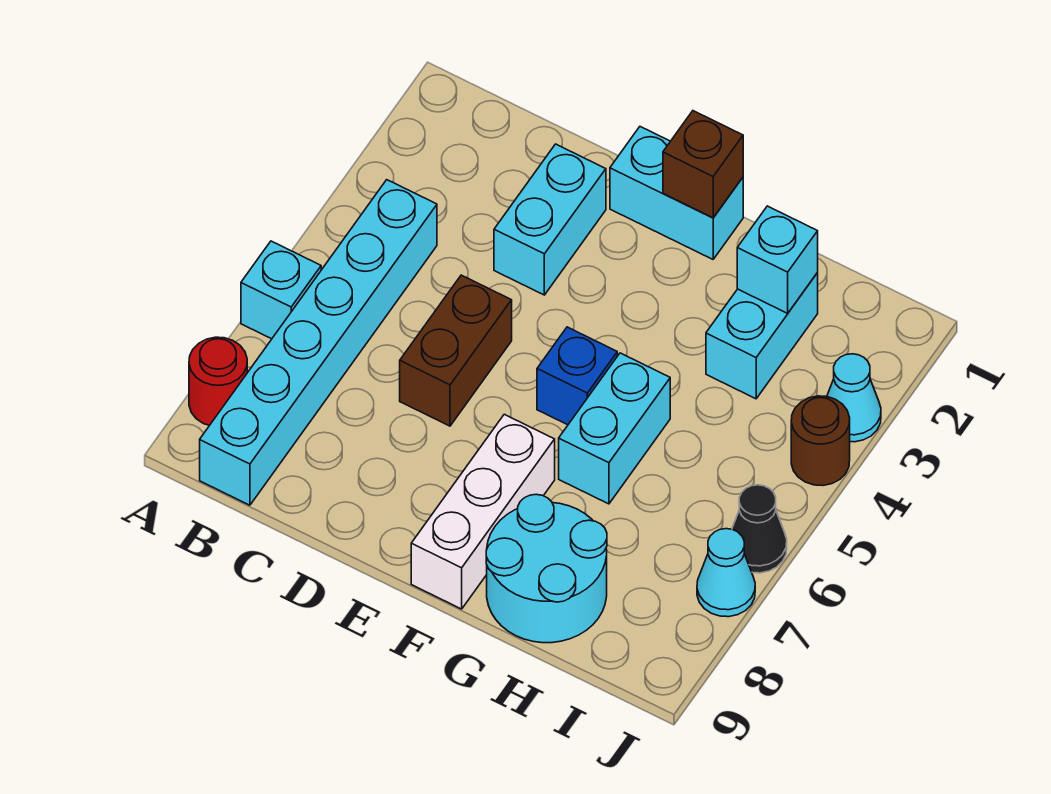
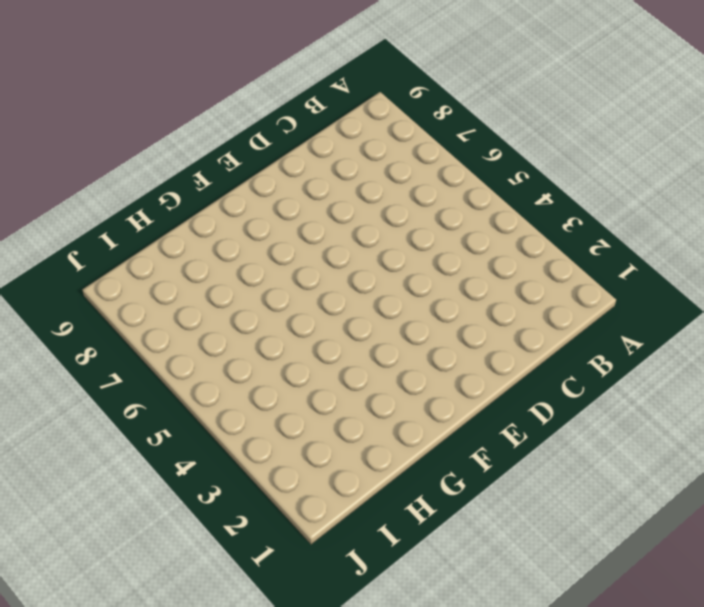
none -> cyan 1x1 brick [241,241,321,339]
none -> red 1x1 round brick [189,337,247,425]
none -> cyan 1x6 brick [200,180,437,505]

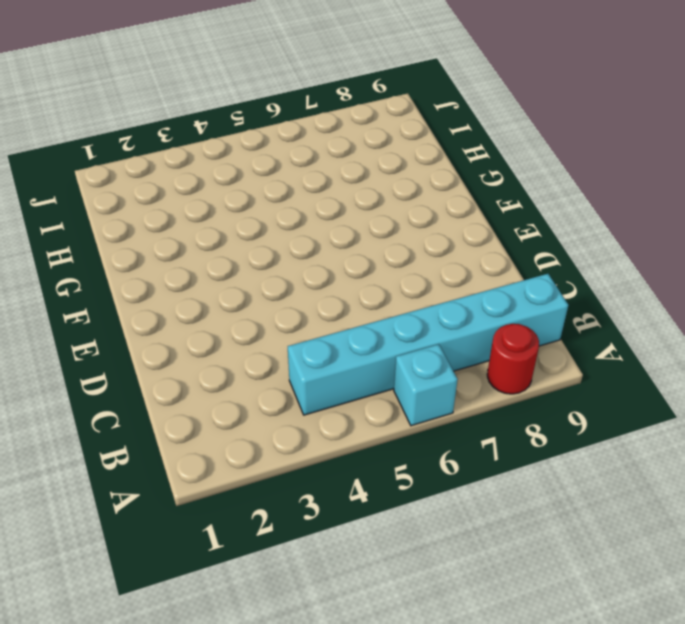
none -> cyan 1x2 brick [494,144,606,295]
none -> brown 1x2 brick [400,275,512,426]
none -> cyan 1x2 brick [610,127,743,259]

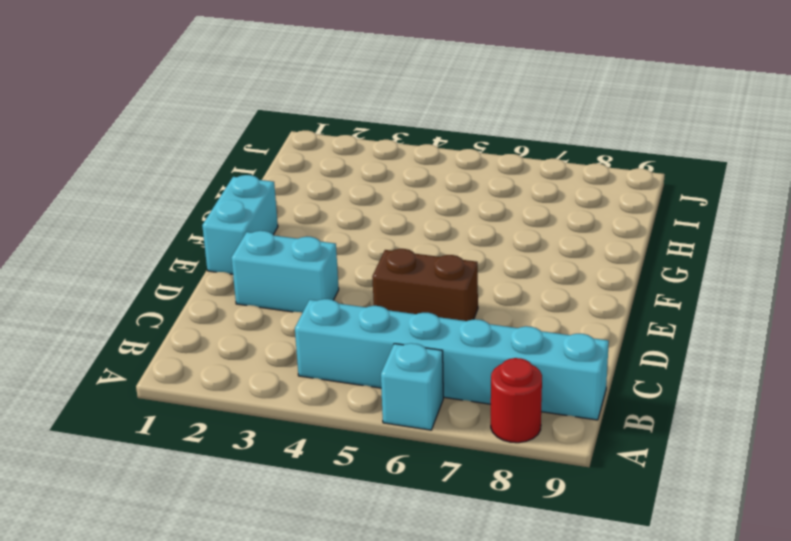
none -> blue 1x1 brick [537,327,617,425]
none -> white 1x3 brick [411,414,555,609]
none -> cyan 1x2 brick [559,353,670,504]

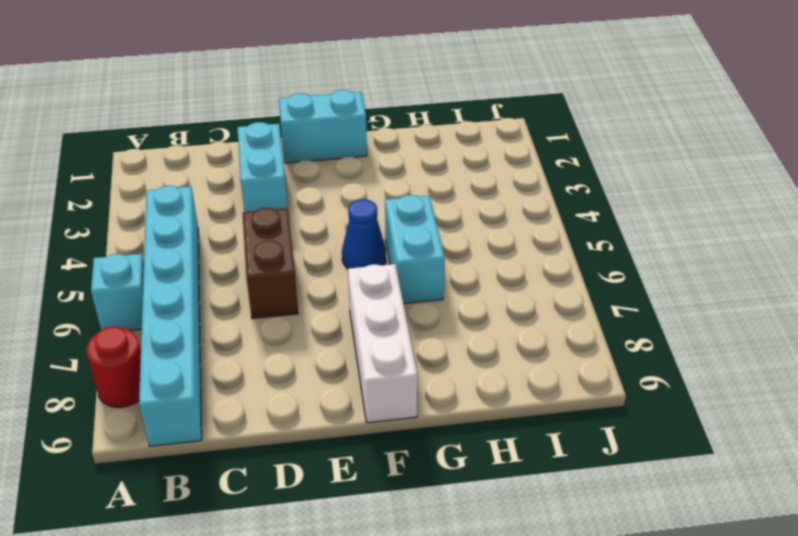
blue 1x1 cone [342,199,386,269] -> blue 1x1 brick [537,327,617,425]
none -> cyan 2x2 round brick [486,494,607,643]
none -> cyan 1x2 brick [706,273,818,399]
none -> cyan 1x1 cone [827,354,881,442]

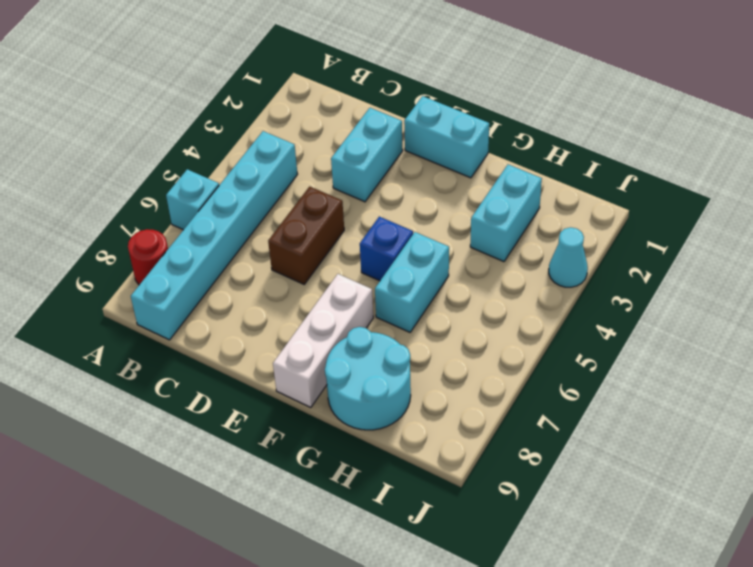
none -> brown 1x1 round brick [791,396,850,486]
none -> black 1x1 cone [732,485,787,573]
none -> cyan 1x1 cone [697,529,755,617]

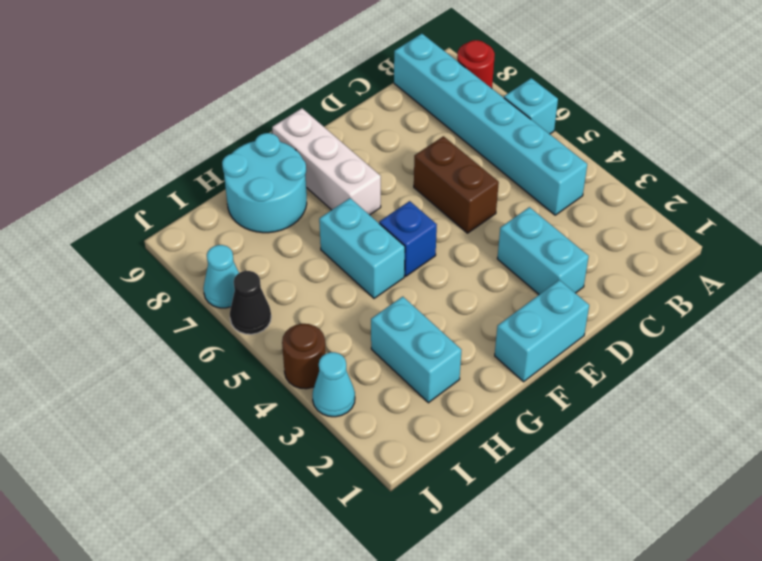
none -> brown 1x1 brick [663,111,743,218]
none -> cyan 1x1 brick [737,206,818,313]

